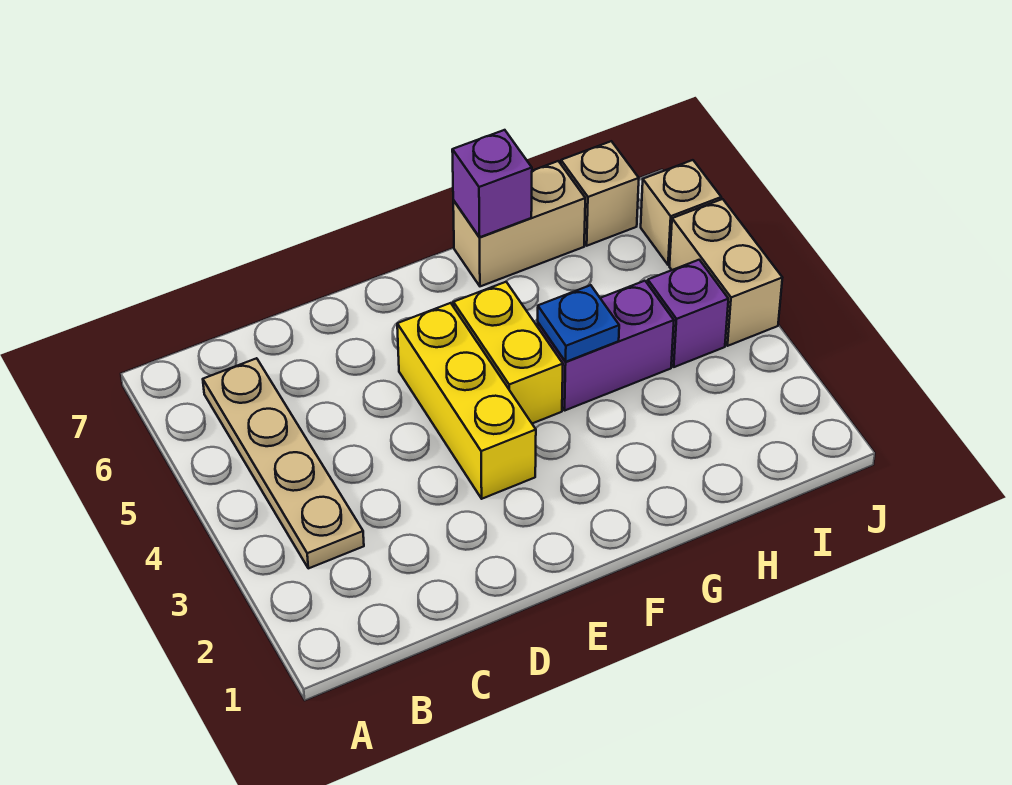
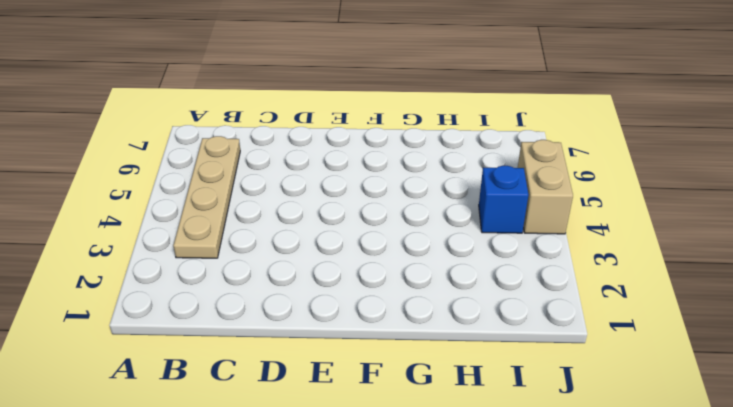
blue 1x1 brick [479,166,528,233] -> purple 1x1 brick [648,260,728,367]
none -> yellow 1x3 brick [397,303,536,499]
none -> yellow 1x2 brick [453,282,563,423]

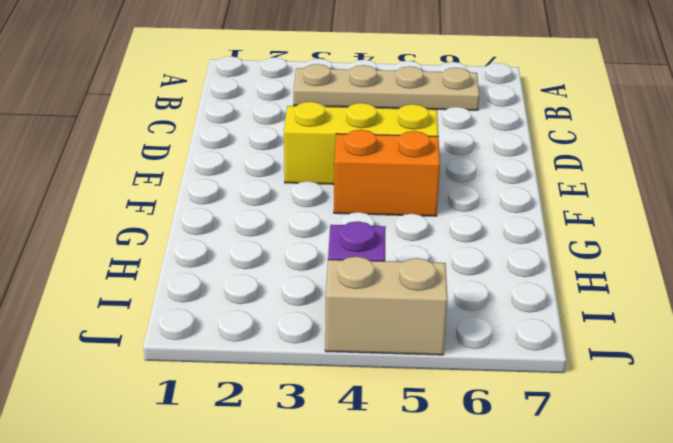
orange 1x2 brick [334,130,440,216] -> yellow 1x2 brick [453,282,563,423]
none -> purple 1x2 brick [538,281,674,410]
none -> tan 1x2 brick [453,161,585,286]

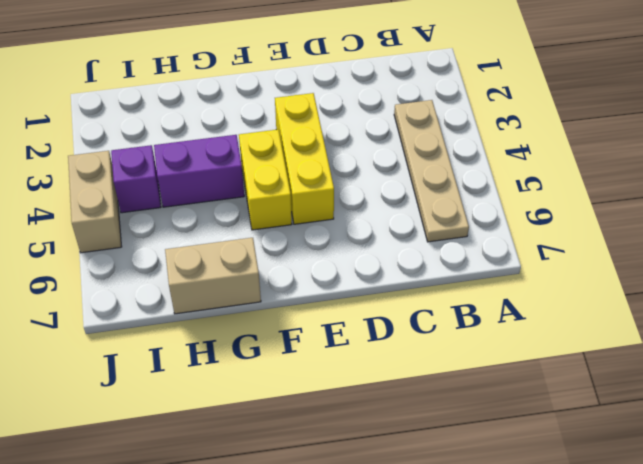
none -> tan 1x1 brick [561,141,639,246]
none -> tan 1x1 brick [641,160,721,265]

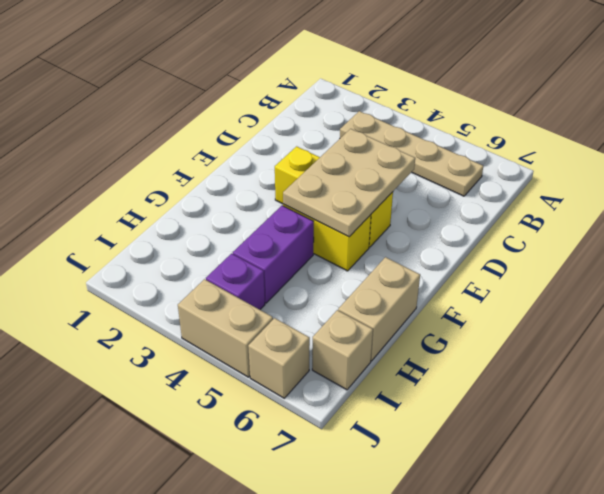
tan 2x3 plate [283,129,415,237] -> none
none -> blue 1x1 plate [538,285,619,362]
none -> purple 1x1 brick [452,130,532,237]

